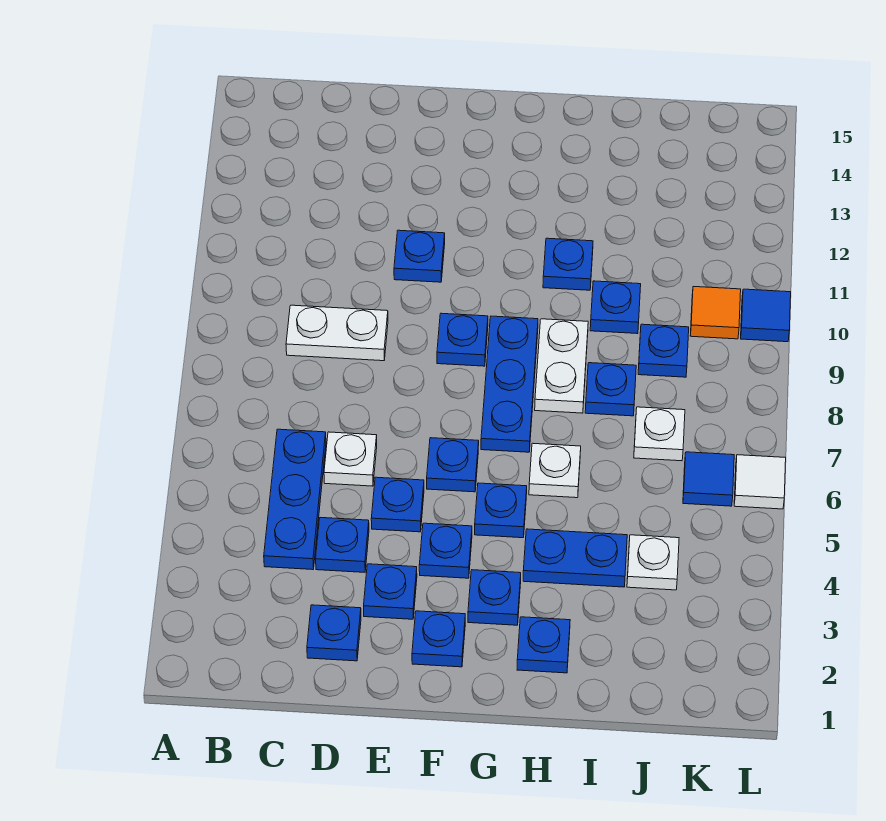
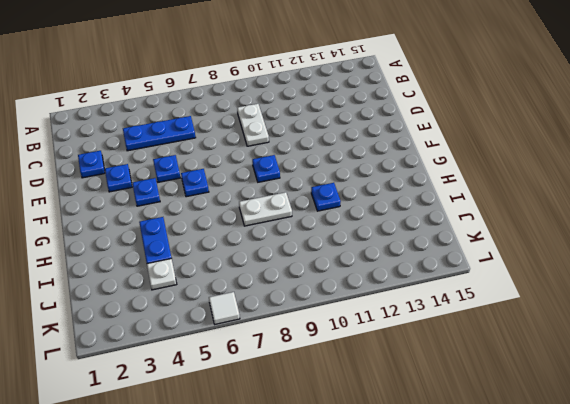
none -> blue 1x1 plate [316,518,369,572]
none -> white 1x1 plate [324,432,377,486]
none -> blue 1x1 plate [394,230,445,282]

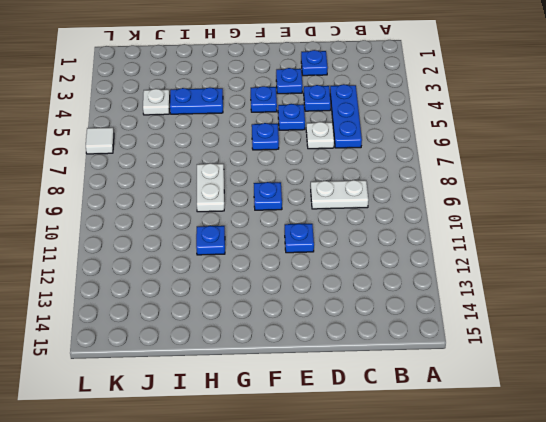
none -> blue 1x1 plate [412,611,465,667]
none -> blue 1x1 plate [468,570,521,625]
none -> blue 1x1 plate [475,483,527,538]

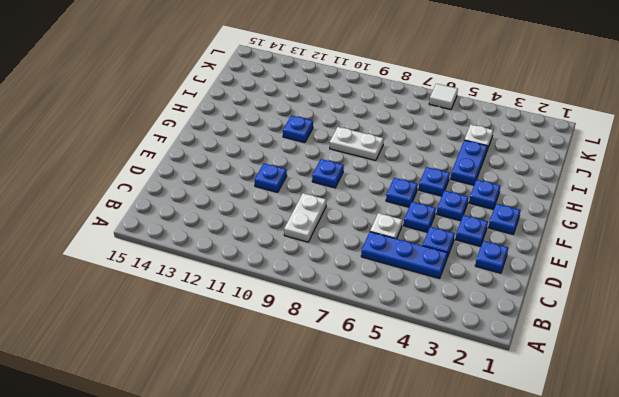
none -> blue 1x3 plate [481,316,538,452]
none -> blue 1x1 plate [517,617,570,673]
none -> white 1x1 plate [529,443,581,498]

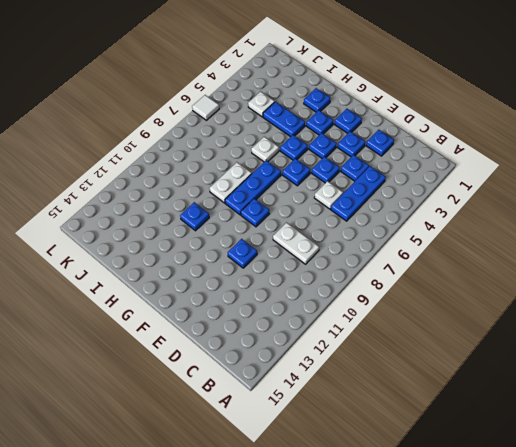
none -> blue 1x1 plate [585,363,636,416]
none -> blue 1x1 plate [590,281,641,334]
none -> white 1x1 plate [634,407,685,461]

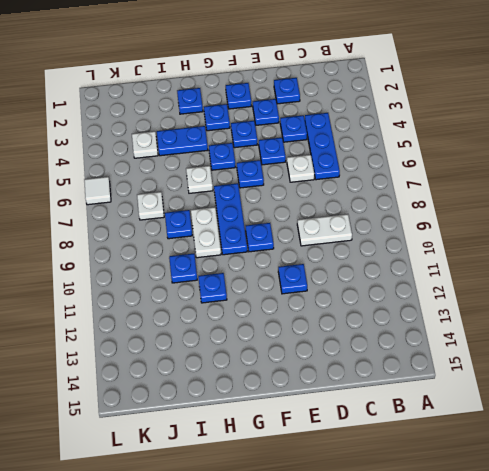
none -> blue 1x1 plate [638,324,689,377]
none -> blue 1x1 tile [683,452,734,506]
none -> orange 1x1 tile [690,287,741,339]

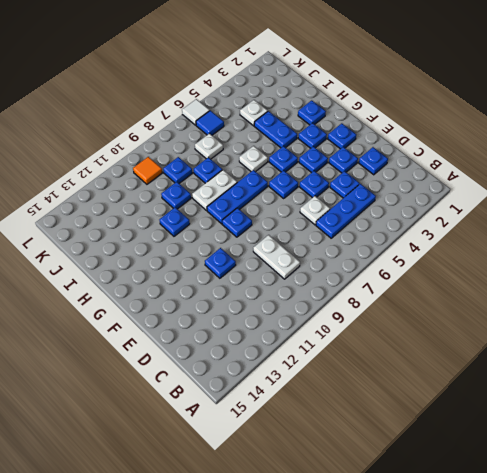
none -> blue 1x1 tile [741,289,791,342]

